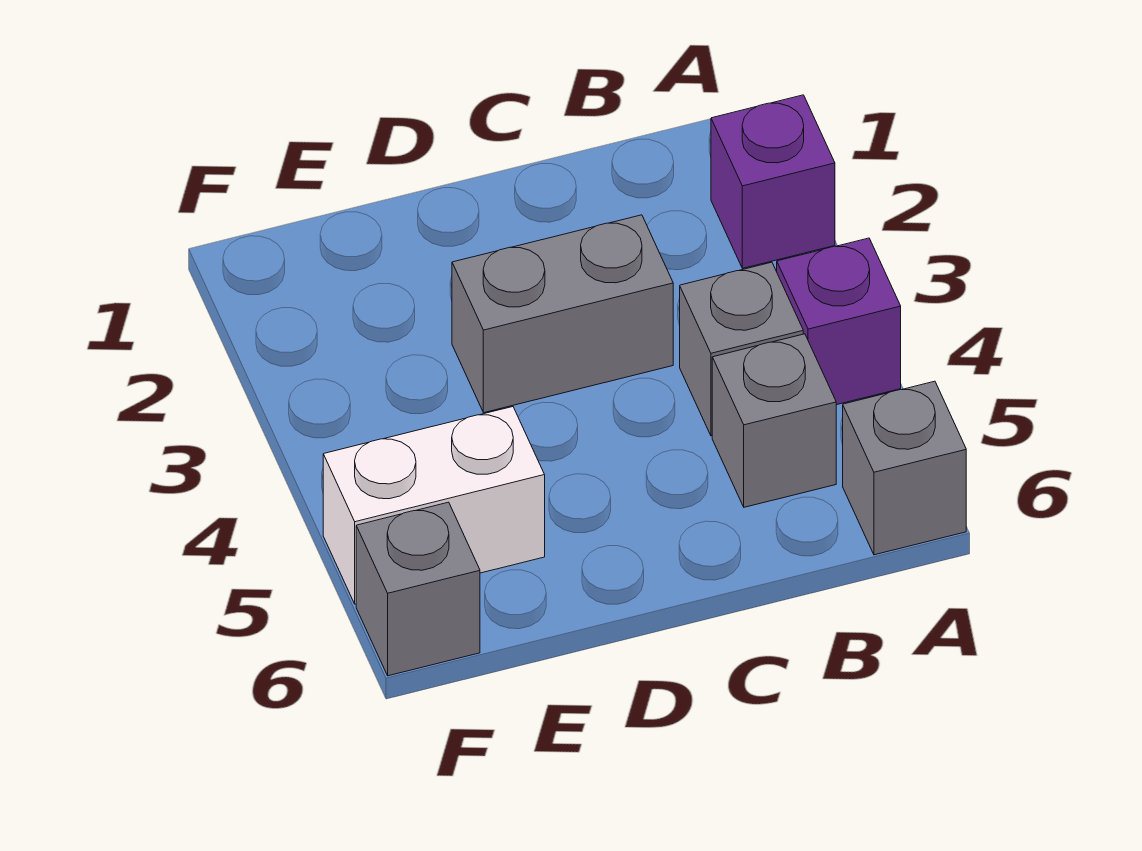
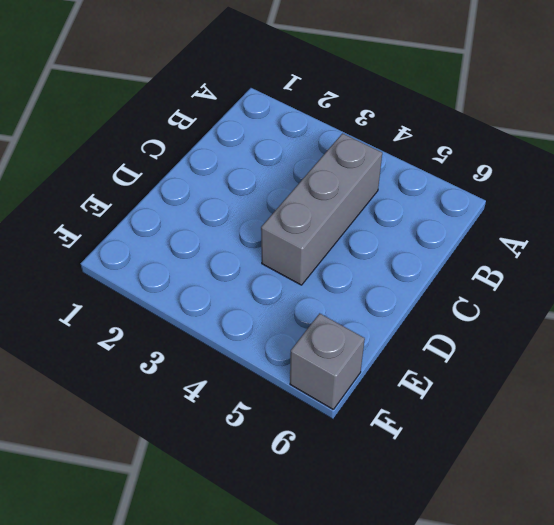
grey 1x3 brick [261,133,382,285] -> grey 1x1 brick [680,262,803,436]
none -> purple 1x1 brick [711,95,835,268]
none -> purple 1x1 brick [777,238,901,405]

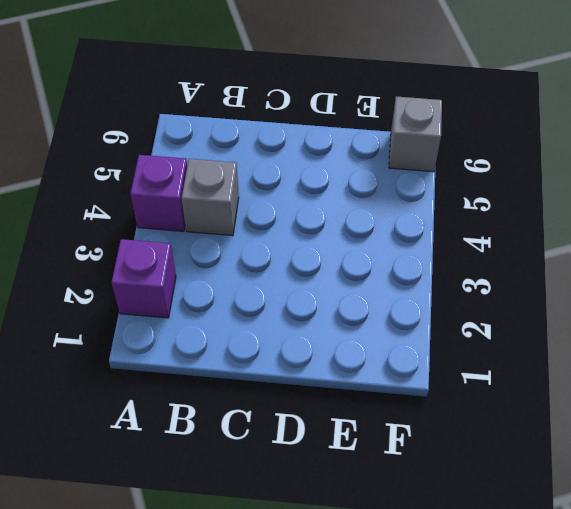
none -> grey 1x1 brick [843,381,966,555]
none -> grey 1x1 brick [712,334,836,507]

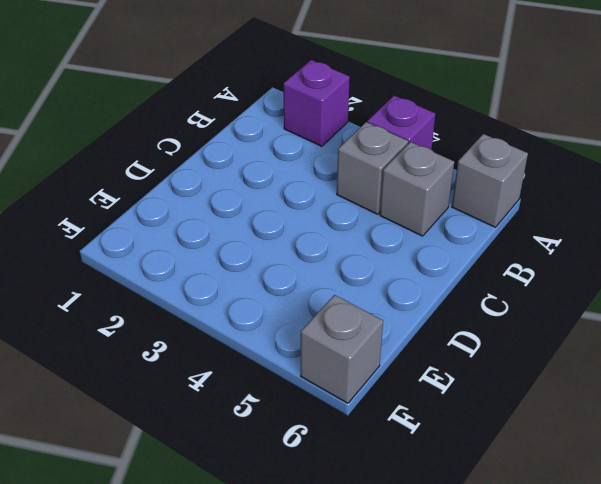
none -> grey 1x2 brick [452,215,673,413]
none -> white 1x2 brick [323,407,545,604]

